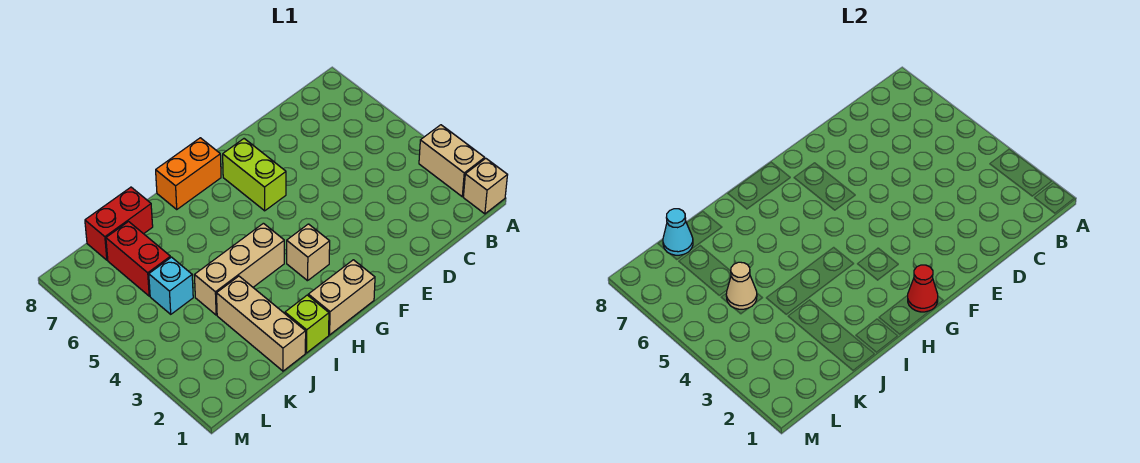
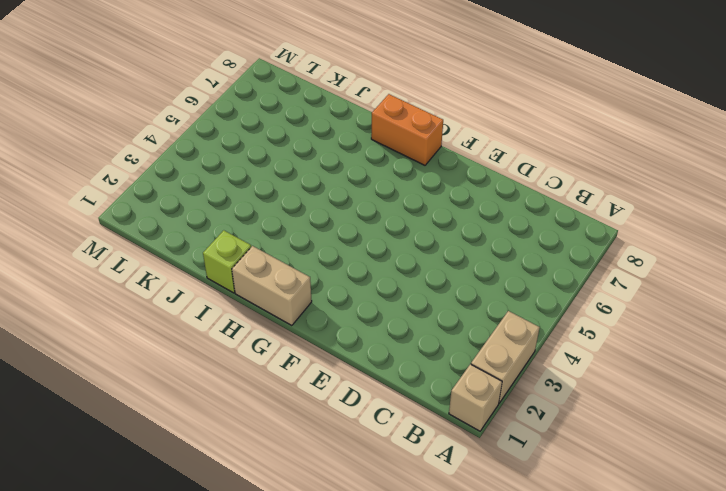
none -> lime 1x2 brick [223,139,286,211]
none -> tan 1x1 brick [287,224,330,281]
none -> tan 1x3 brick [194,223,284,315]

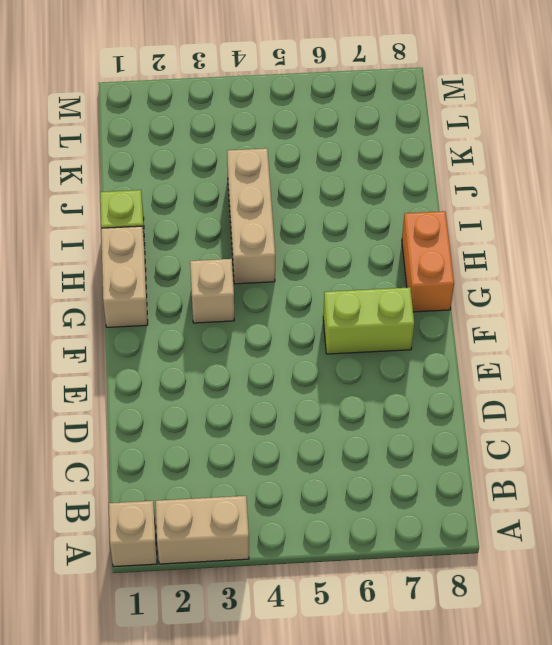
none -> tan 1x3 brick [217,276,306,371]
none -> red 1x2 brick [85,187,153,260]
none -> cyan 1x1 brick [149,257,193,314]

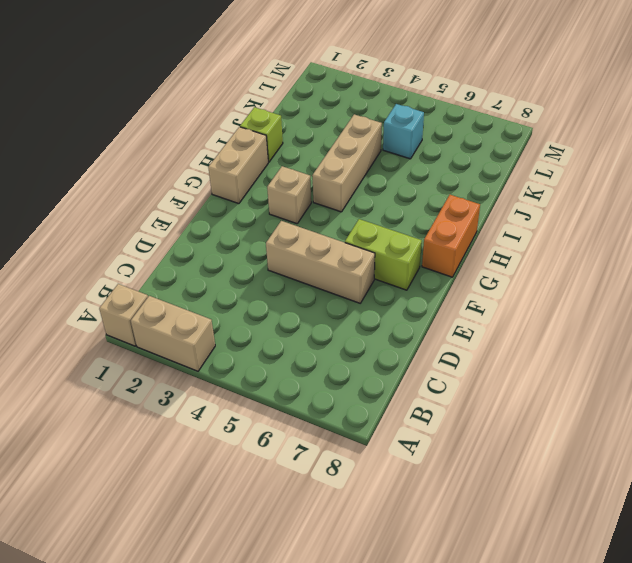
tan 1x3 brick [266,221,375,303] -> tan 1x3 brick moved to [217,276,306,371]
none -> red 1x2 brick [85,187,153,260]
none -> red 1x2 brick [106,222,171,296]
none -> red 1x1 cone [908,265,938,312]

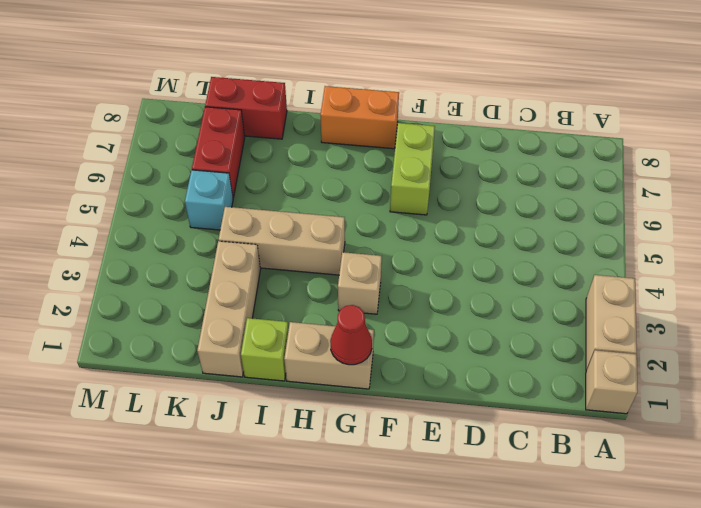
none -> tan 1x1 cone [726,262,757,309]
none -> cyan 1x1 cone [663,209,693,255]

